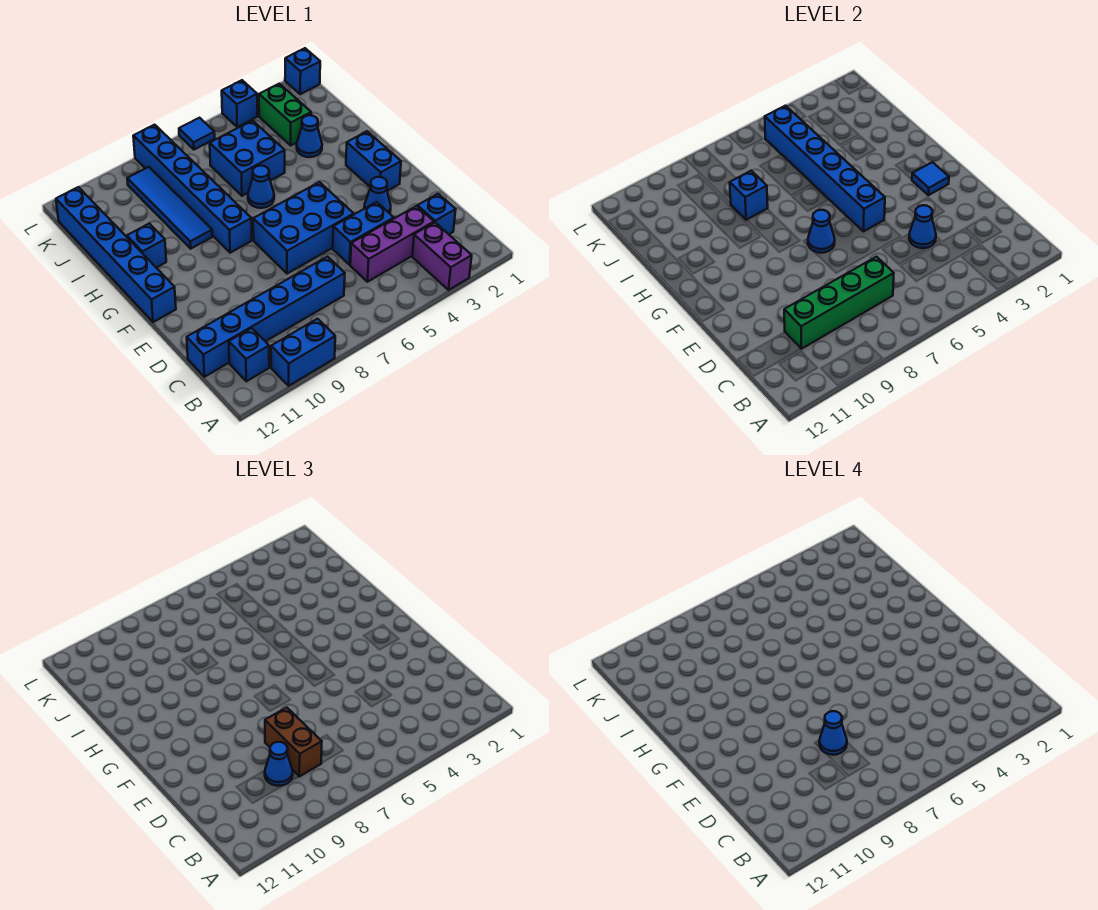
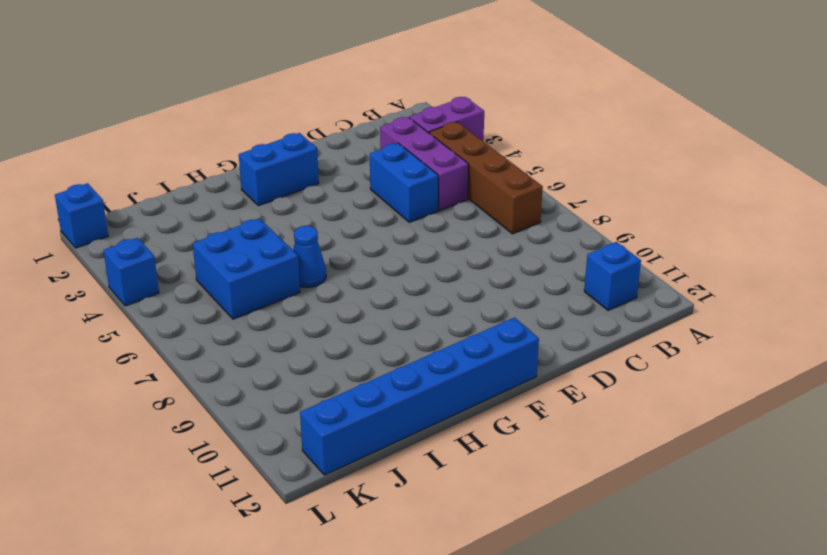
brown 1x4 brick [429,122,543,234] -> none
none -> blue 1x2 brick [271,319,335,386]
none -> blue 1x1 brick [417,194,456,234]
none -> blue 1x6 brick [187,257,345,377]
none -> blue 1x1 cone [364,177,391,214]

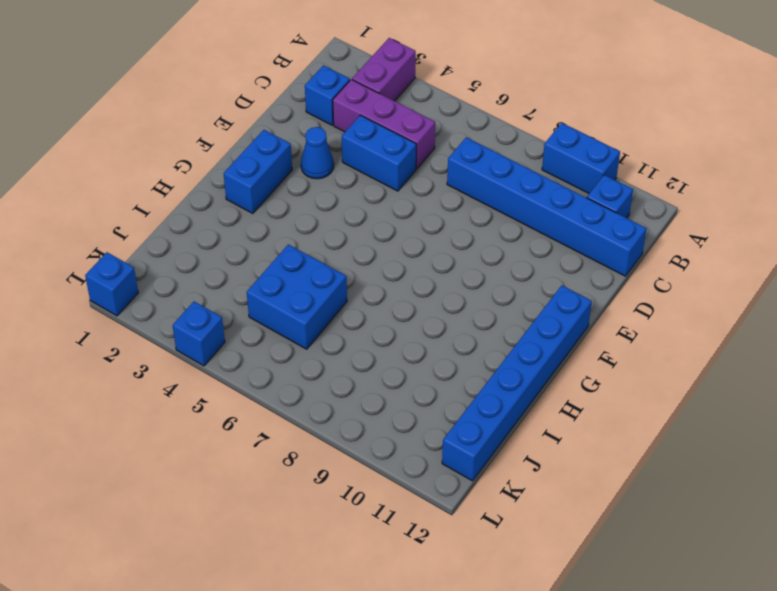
none -> blue 2x3 brick [253,182,354,274]
none -> blue 1x6 brick [133,125,252,253]
none -> blue 1x1 cone [248,166,274,208]
none -> blue 1x4 tile [127,167,212,249]

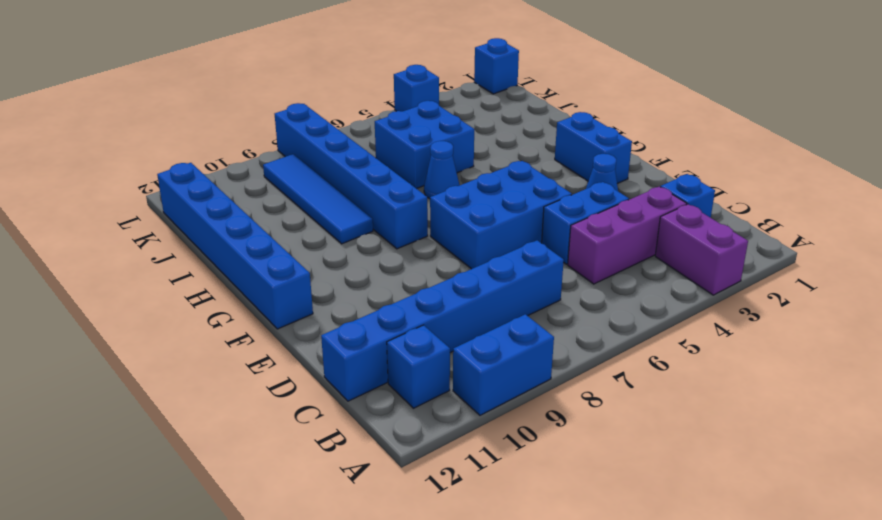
none -> blue 1x1 brick [127,223,166,268]
none -> blue 1x1 cone [297,115,322,157]
none -> green 1x2 brick [259,84,311,145]
none -> blue 1x1 tile [179,118,215,150]

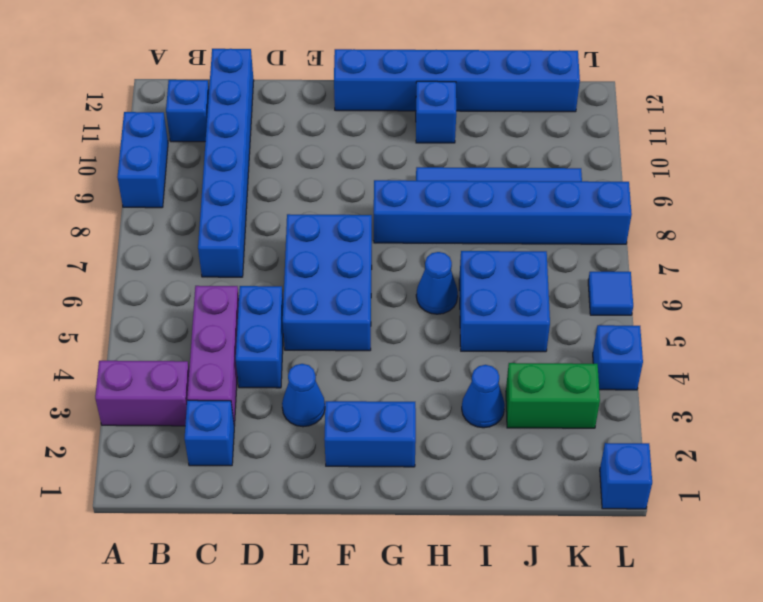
none -> green 1x4 brick [784,257,894,349]
none -> blue 1x1 cone [909,205,936,248]
none -> blue 1x1 tile [912,162,949,195]
none -> blue 1x6 brick [765,106,885,231]

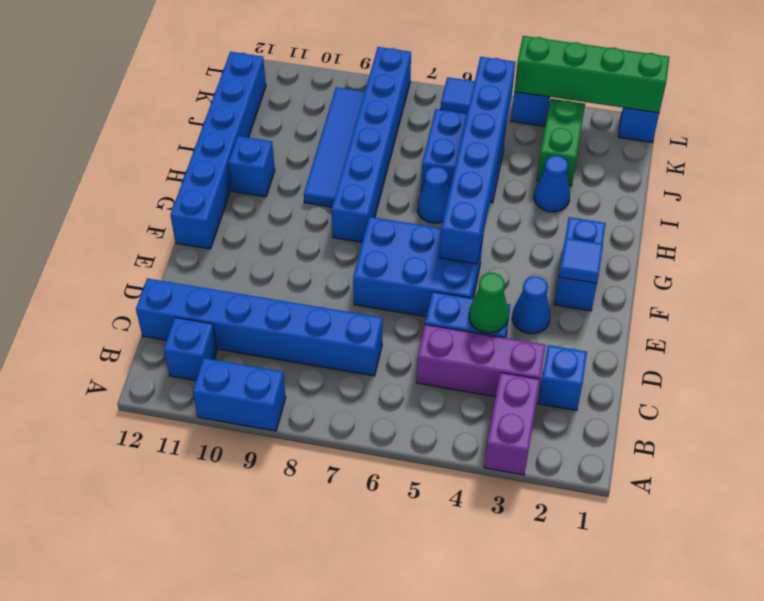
green 1x1 cone [469,273,508,333] -> blue 1x1 cone [909,205,936,248]
green 1x4 brick [514,36,669,113] -> green 1x4 brick moved to [784,257,894,349]
none -> blue 1x1 cone [808,210,835,253]
none -> blue 1x1 brick [730,171,768,220]
none -> brown 1x2 brick [265,708,322,776]
none -> blue 1x1 cone [265,742,293,786]

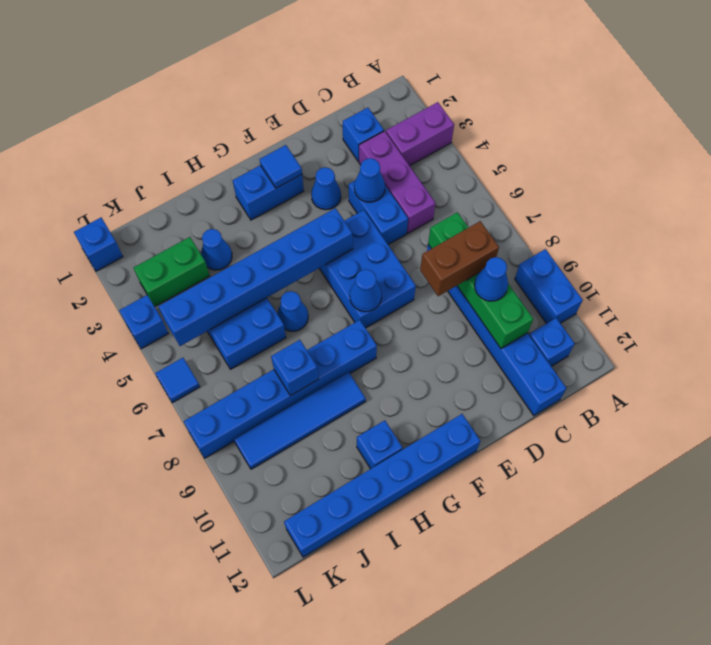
none -> blue 1x1 cone [819,711,847,755]

